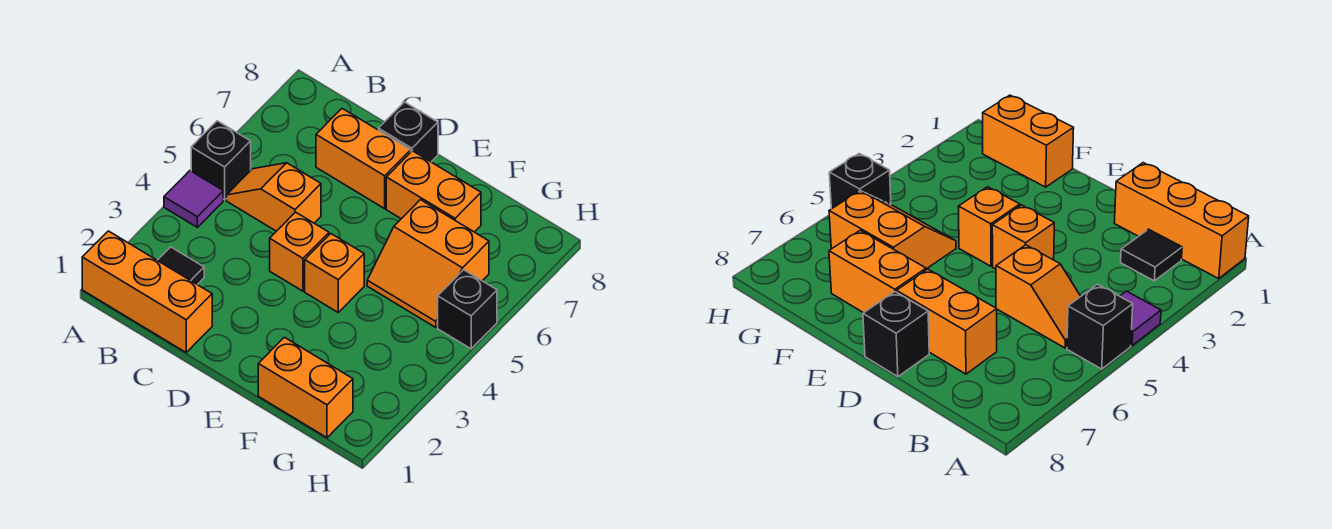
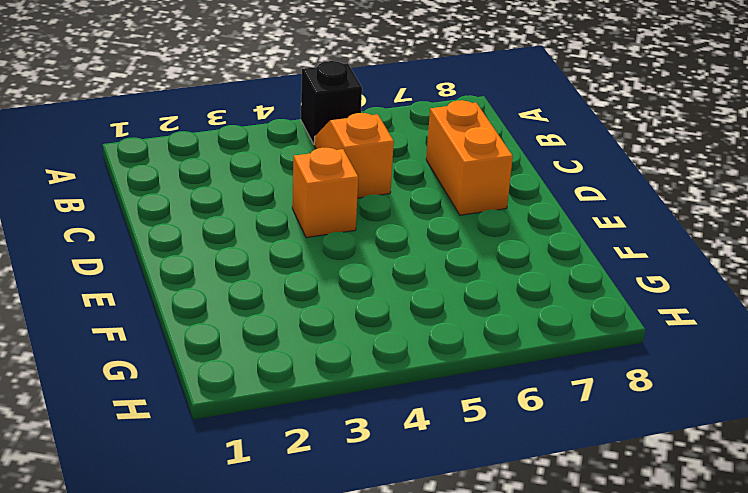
none -> orange 1x3 brick [82,231,212,352]
none -> purple 1x1 tile [164,171,223,227]
none -> black 1x1 tile [157,247,204,285]

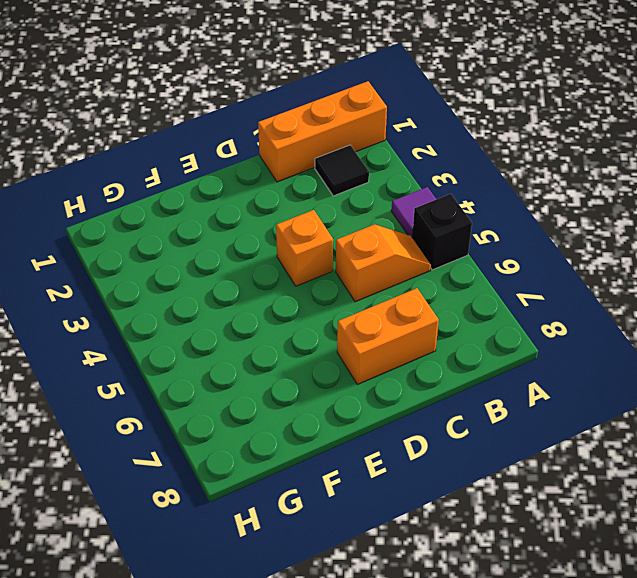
none -> black 1x1 brick [378,102,438,162]
none -> orange 1x1 brick [305,234,364,312]
none -> orange 1x2 brick [386,151,481,232]

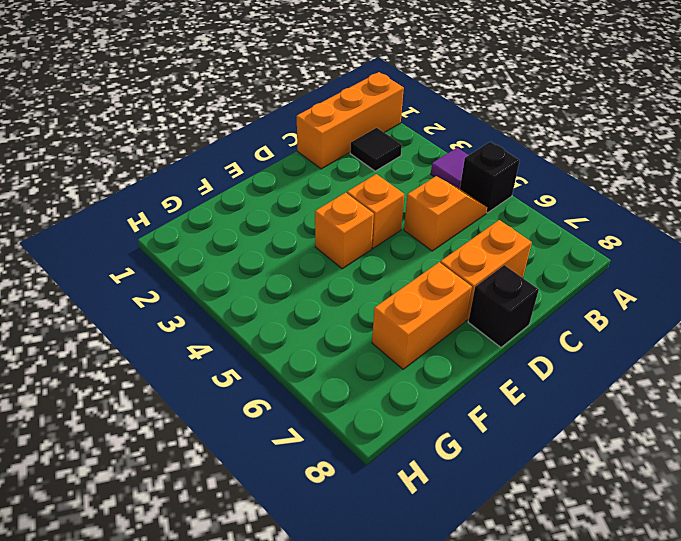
none -> orange 1x2 brick [258,337,353,438]
none -> orange 2x2 slope [367,200,489,328]
none -> black 1x1 brick [438,270,497,349]

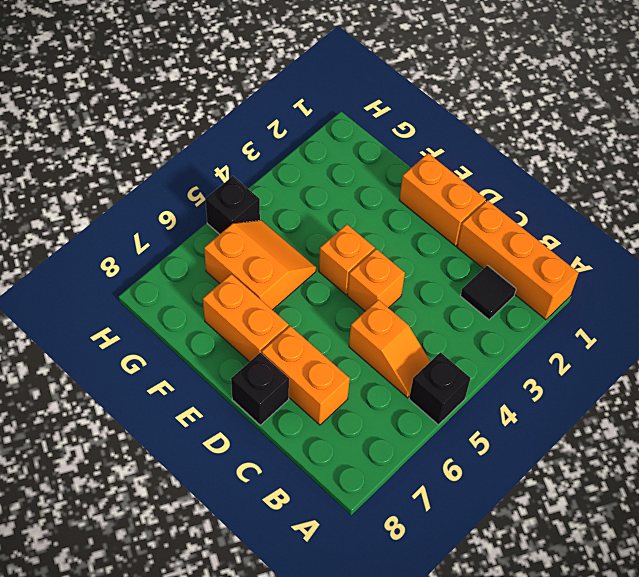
orange 1x2 brick [399,153,486,246] -> orange 1x2 brick moved to [258,337,353,438]
none -> purple 1x1 tile [164,171,223,227]

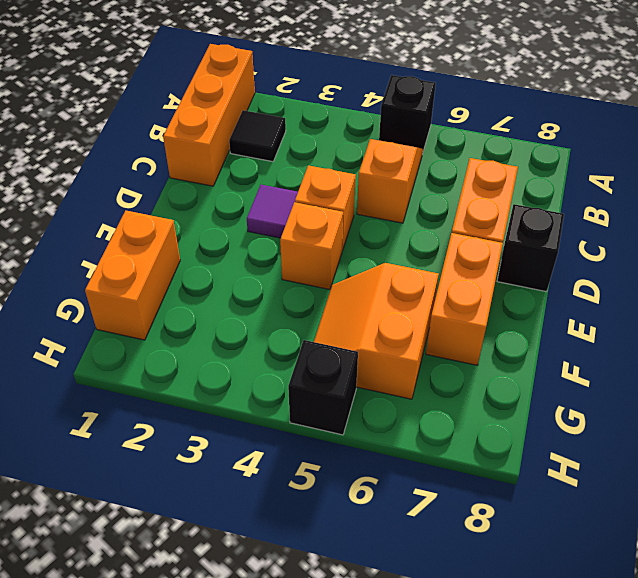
purple 1x1 tile [247,185,298,238] -> purple 1x1 tile moved to [164,171,223,227]

